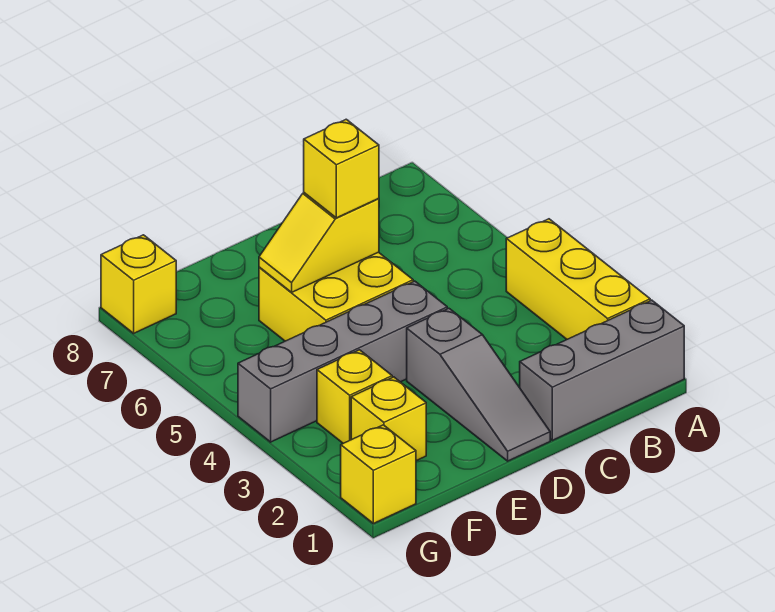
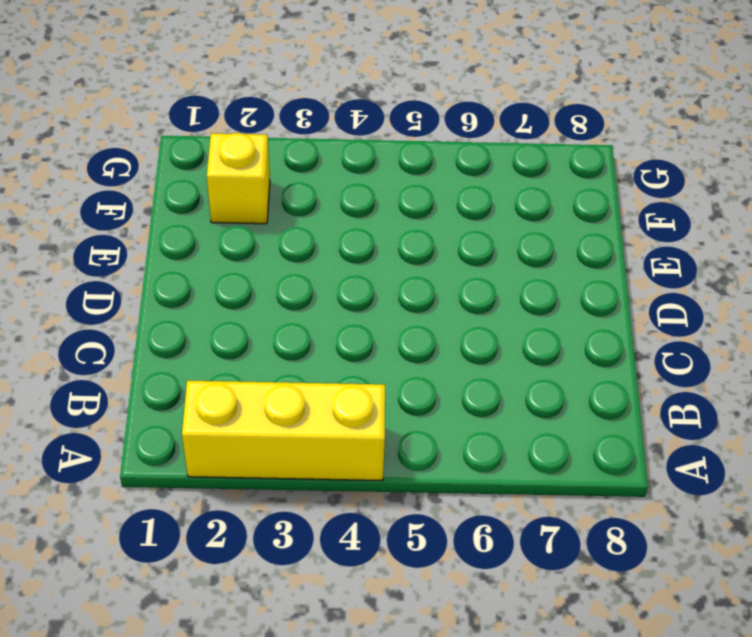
none -> grey 1x3 brick [520,300,684,440]
none -> grey 1x3 slope [407,308,550,461]

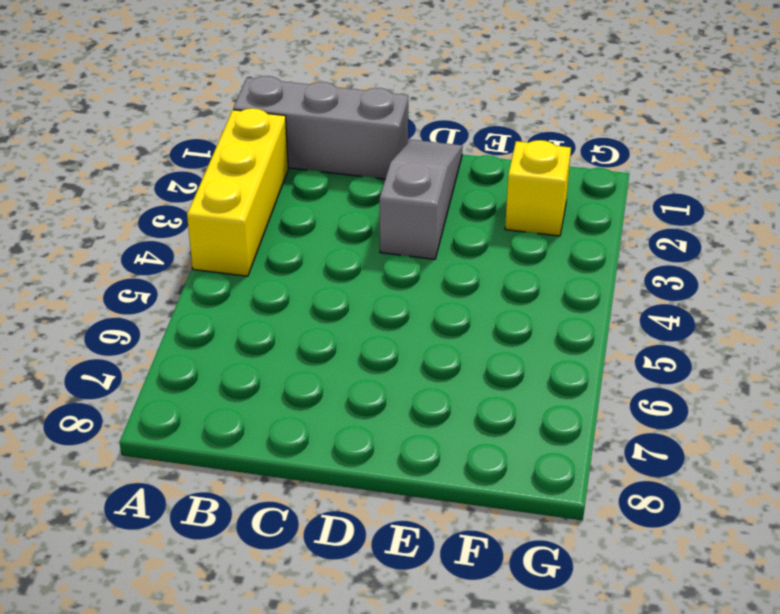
none -> grey 1x4 brick [238,281,447,442]
none -> yellow 2x2 brick [259,252,413,341]

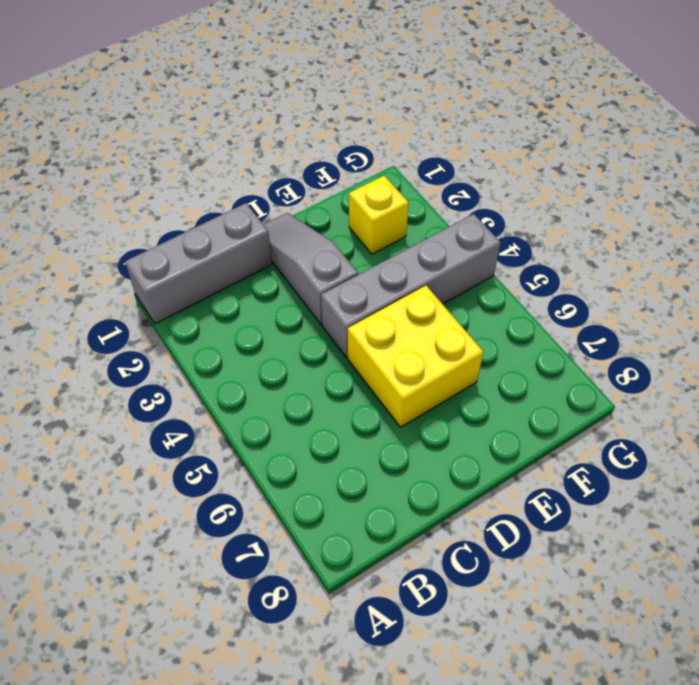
none -> yellow 1x3 brick [506,219,650,339]
none -> yellow 1x1 brick [317,350,392,443]

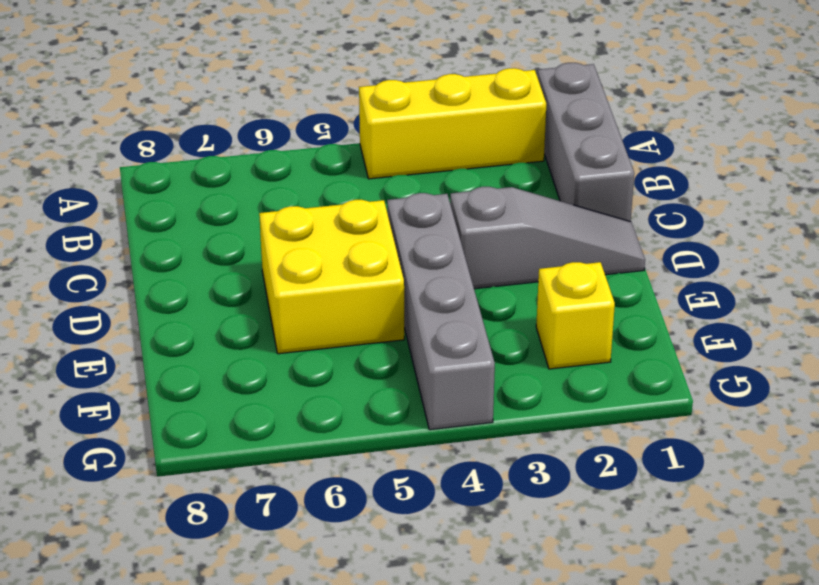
none -> yellow 1x1 brick [317,350,392,443]
none -> yellow 1x1 brick [341,425,416,524]

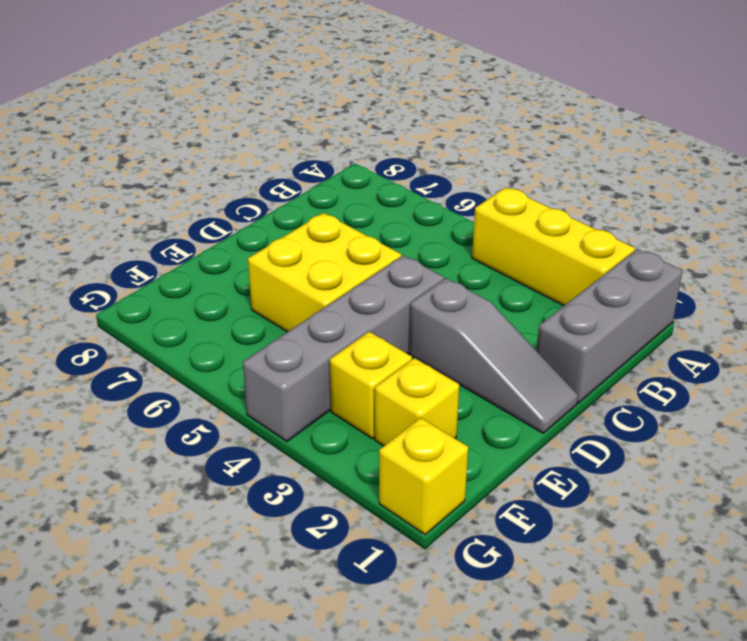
none -> yellow 1x1 brick [101,235,176,333]
none -> yellow 1x2 slope [259,193,379,293]

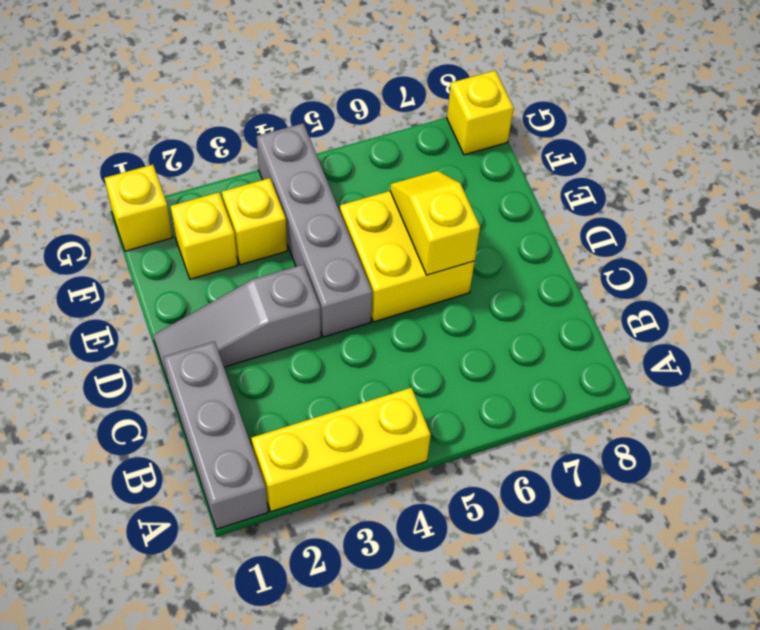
none -> yellow 1x1 brick [304,119,379,218]

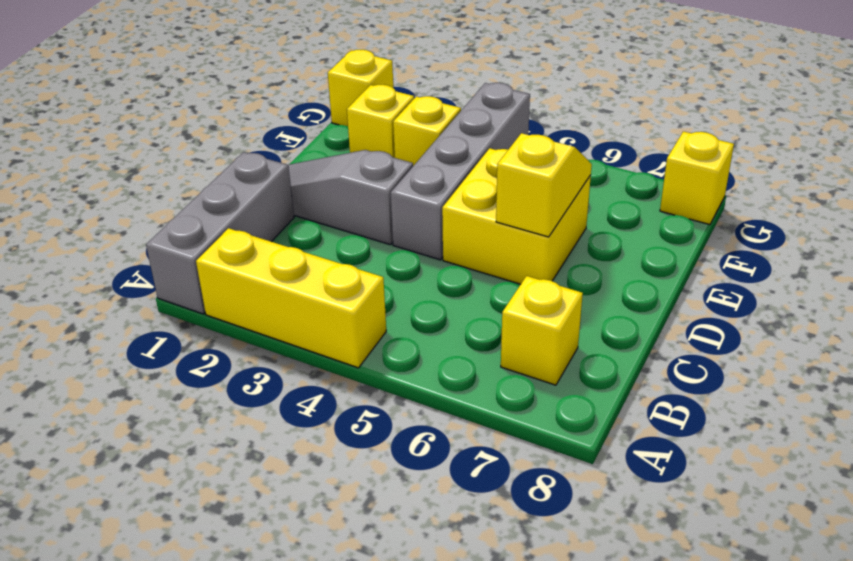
yellow 1x1 brick [501,276,583,385] -> yellow 1x1 brick moved to [304,119,379,218]

